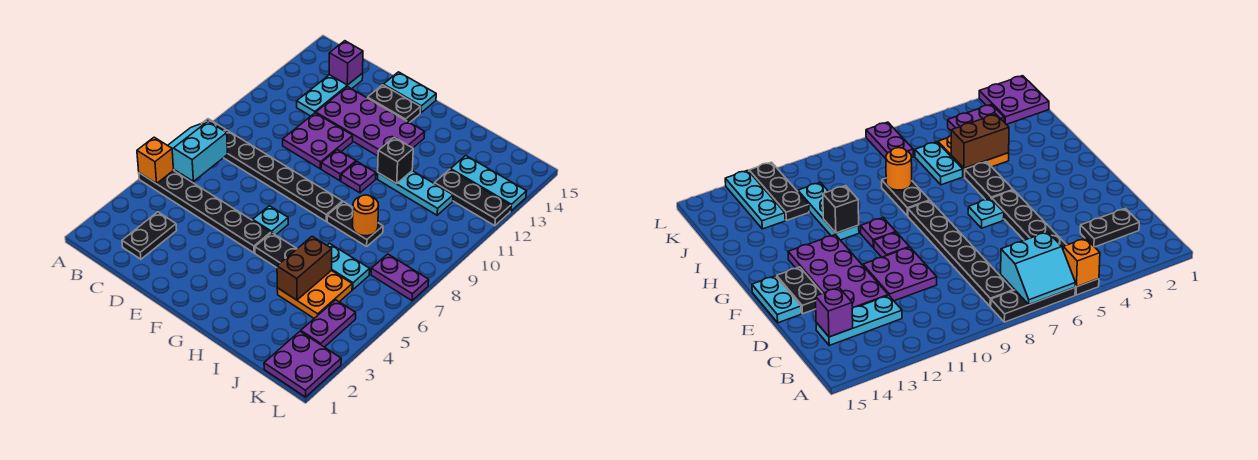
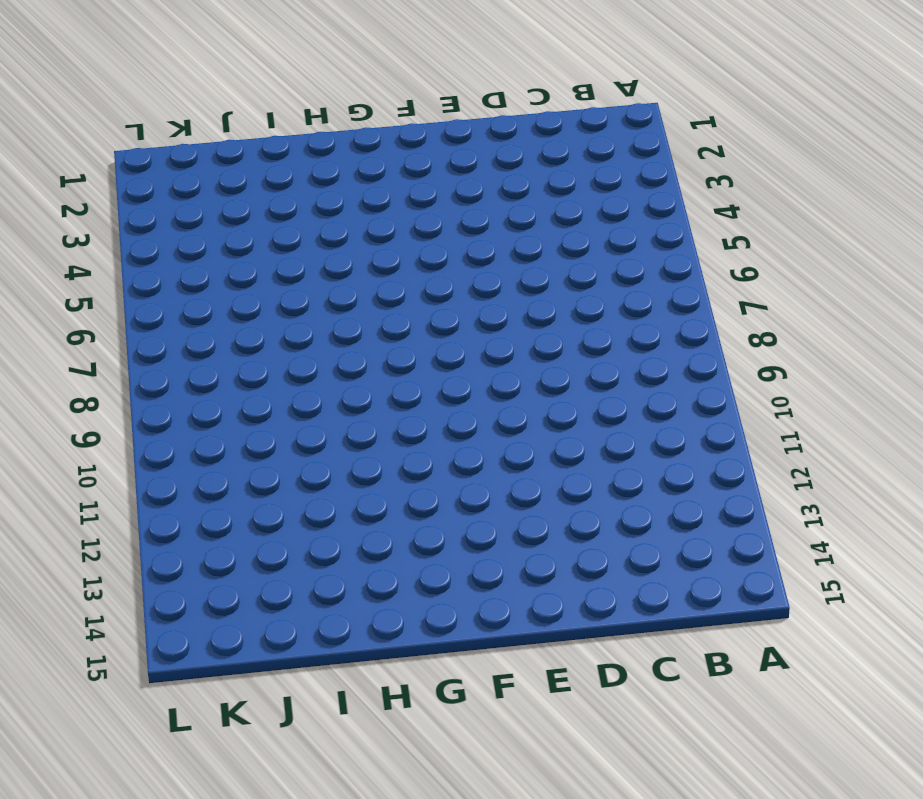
none -> black 1x6 plate [139,171,271,253]
none -> black 1x3 plate [991,288,1075,322]
none -> black 1x6 plate [224,130,342,221]

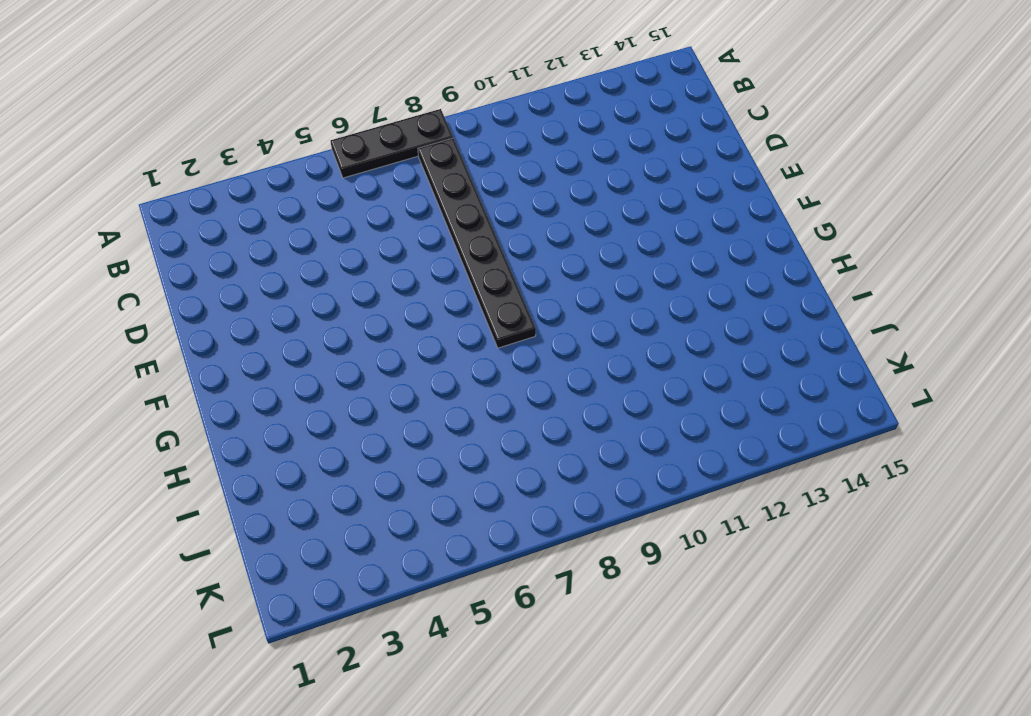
none -> black 1x6 plate [139,171,271,253]
none -> black 1x2 plate [122,212,177,259]
none -> cyan 1x3 plate [297,73,363,116]

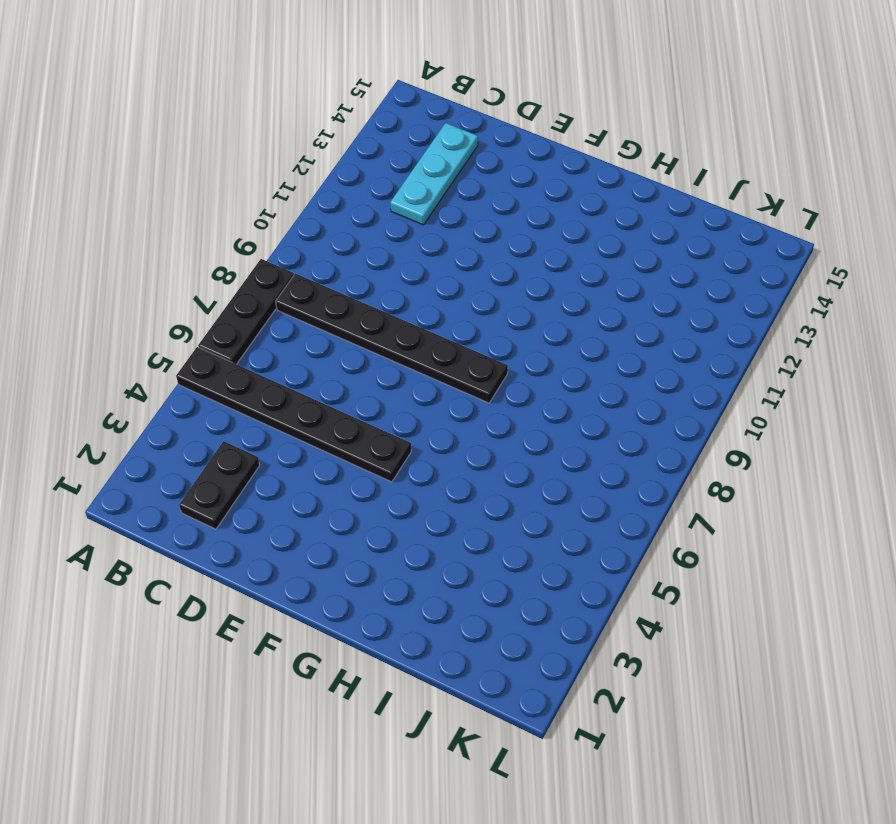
none -> purple 2x2 plate [283,113,353,169]
none -> purple 2x4 plate [316,87,425,156]
none -> black 1x2 plate [368,85,421,123]

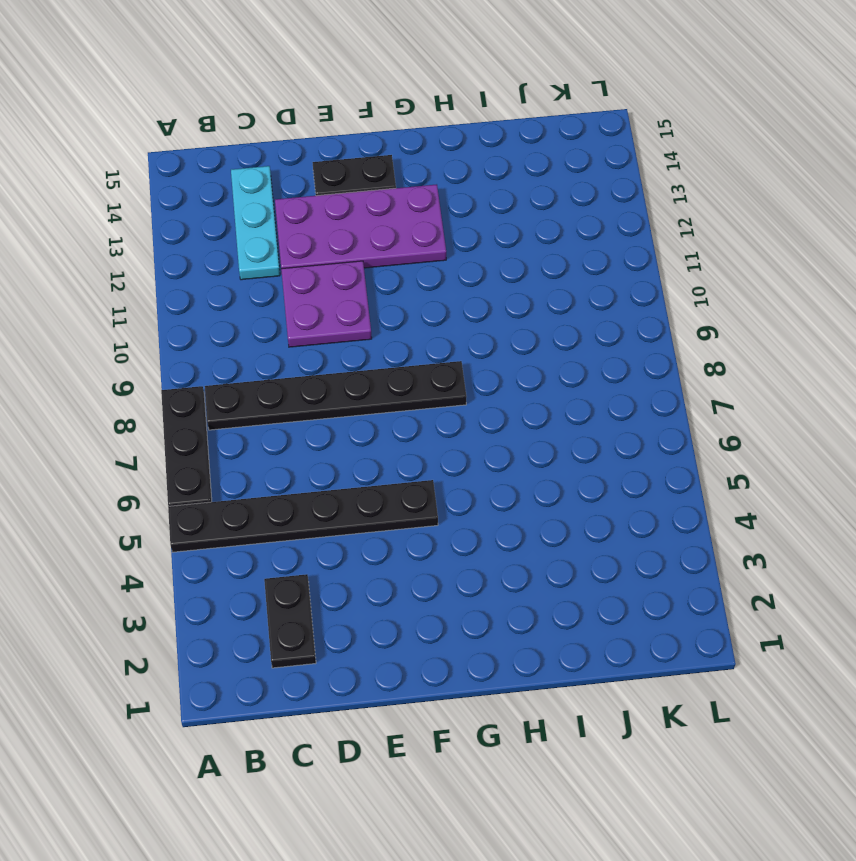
none -> cyan 1x2 plate [383,72,436,113]
none -> cyan 1x1 plate [253,206,288,235]
none -> purple 1x1 plate [321,150,356,181]

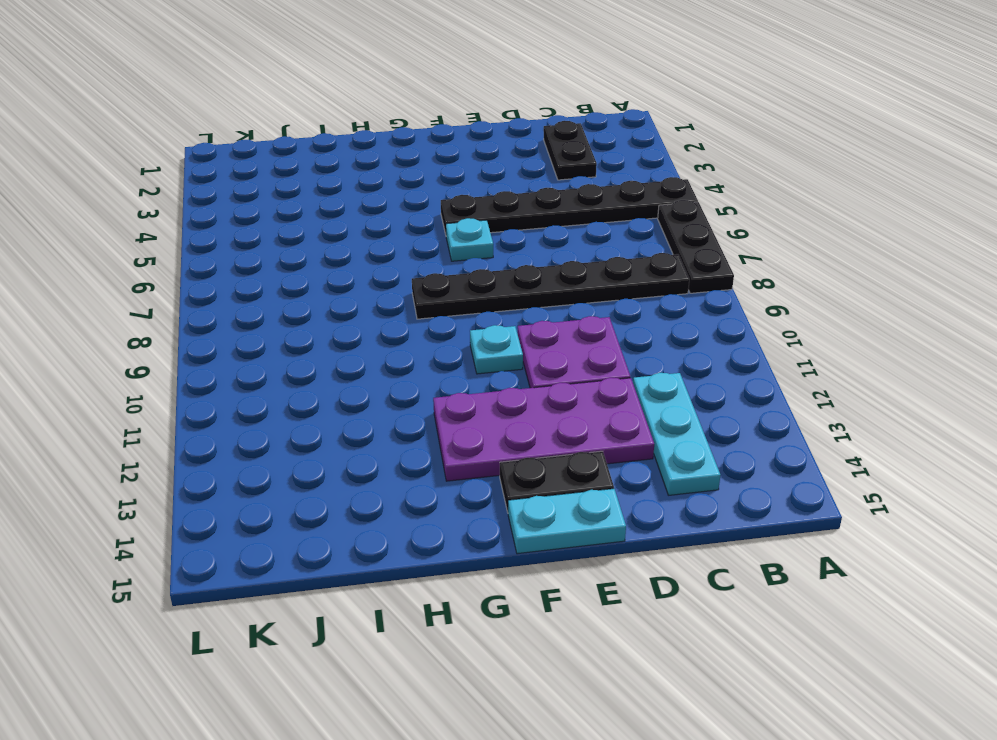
cyan 1x1 plate [470,325,523,374] -> purple 1x1 plate [321,150,356,181]
none -> black 1x2 plate [255,233,297,268]
none -> purple 1x1 plate [341,162,376,193]
none -> black 1x2 plate [327,202,383,246]

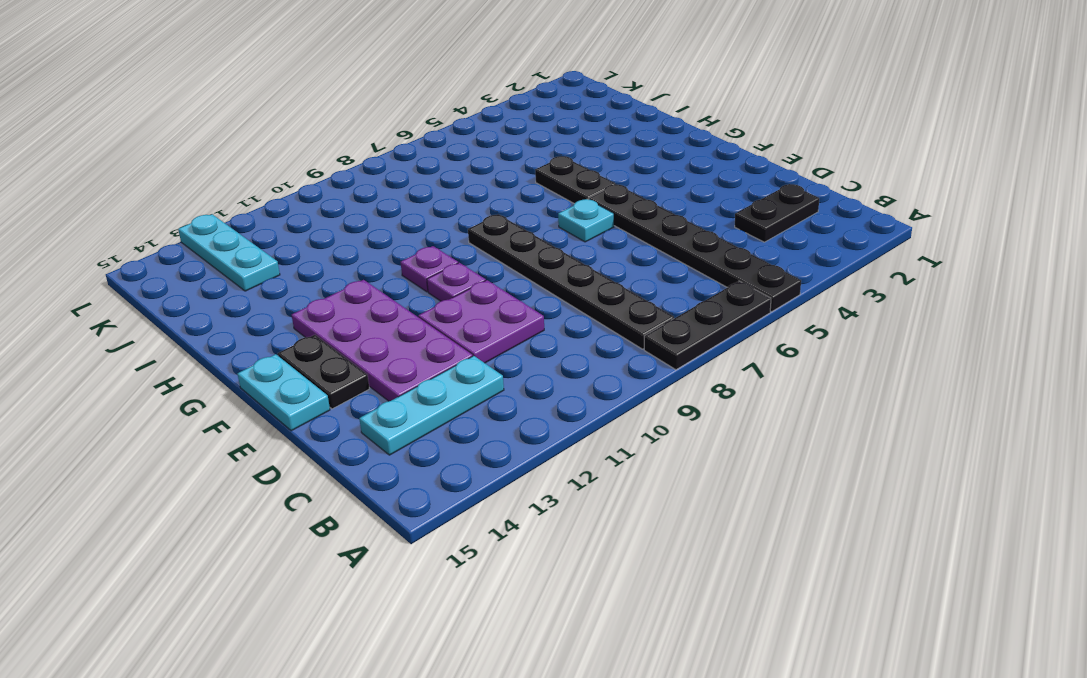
none -> black 1x2 plate [327,202,383,246]
none -> cyan 1x3 plate [378,171,453,215]
none -> orange 2x2 plate [277,270,352,318]

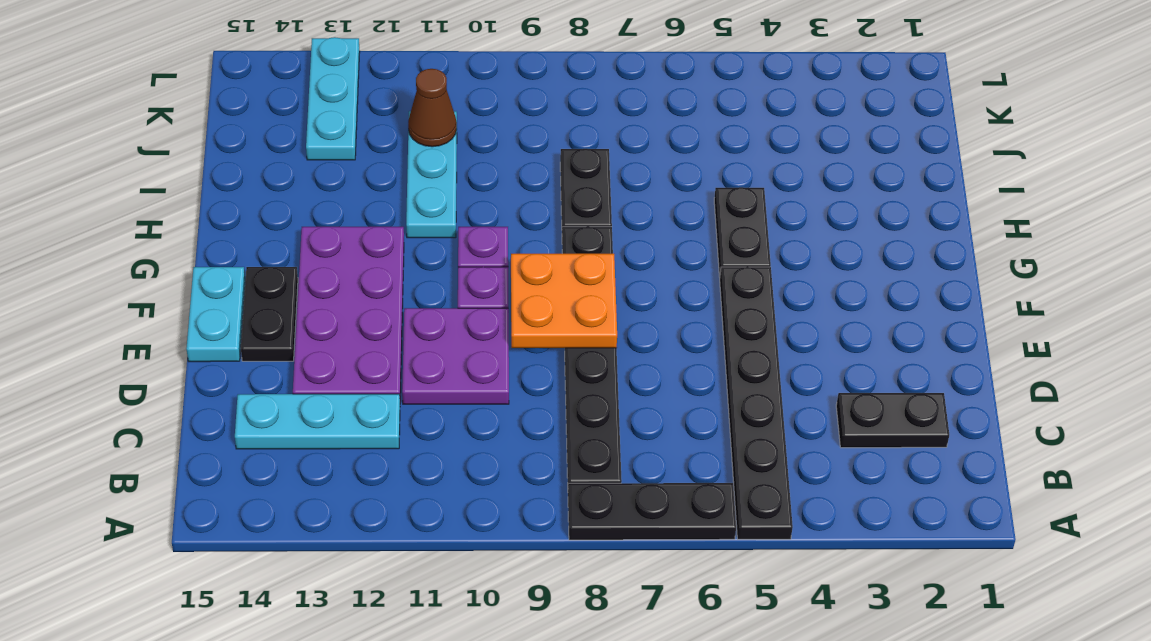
orange 2x2 plate [511,254,617,348] -> orange 2x2 plate moved to [277,270,352,318]
brown 1x1 cone [408,69,457,147] -> none
none -> cyan 1x1 plate [253,206,288,235]
none -> cyan 1x2 plate [327,243,370,290]
none -> black 1x3 plate [434,169,511,226]

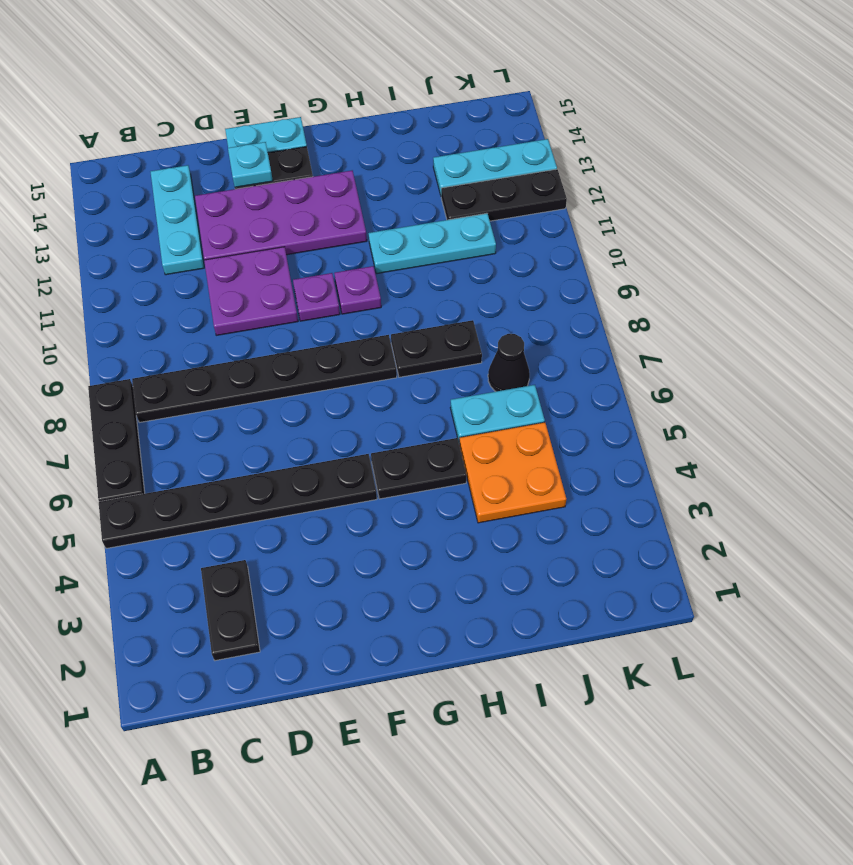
cyan 1x1 plate [228,142,273,187] -> cyan 1x1 plate moved to [253,206,288,235]
black 1x1 cone [488,334,530,392] -> none
none -> purple 2x2 plate [264,331,341,397]
none -> purple 1x2 plate [301,300,356,347]
none -> purple 1x2 plate [371,254,429,301]

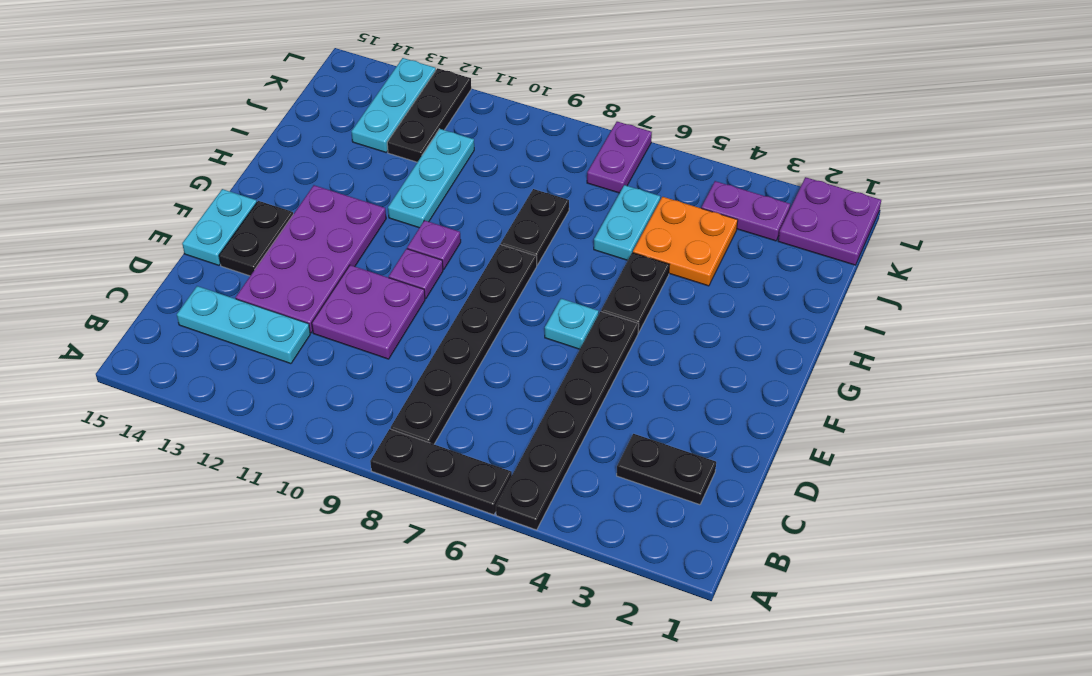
none -> orange 1x1 brick [137,137,174,184]
none -> cyan 2x2 slope [168,121,228,181]
none -> purple 1x1 brick [329,41,363,85]

